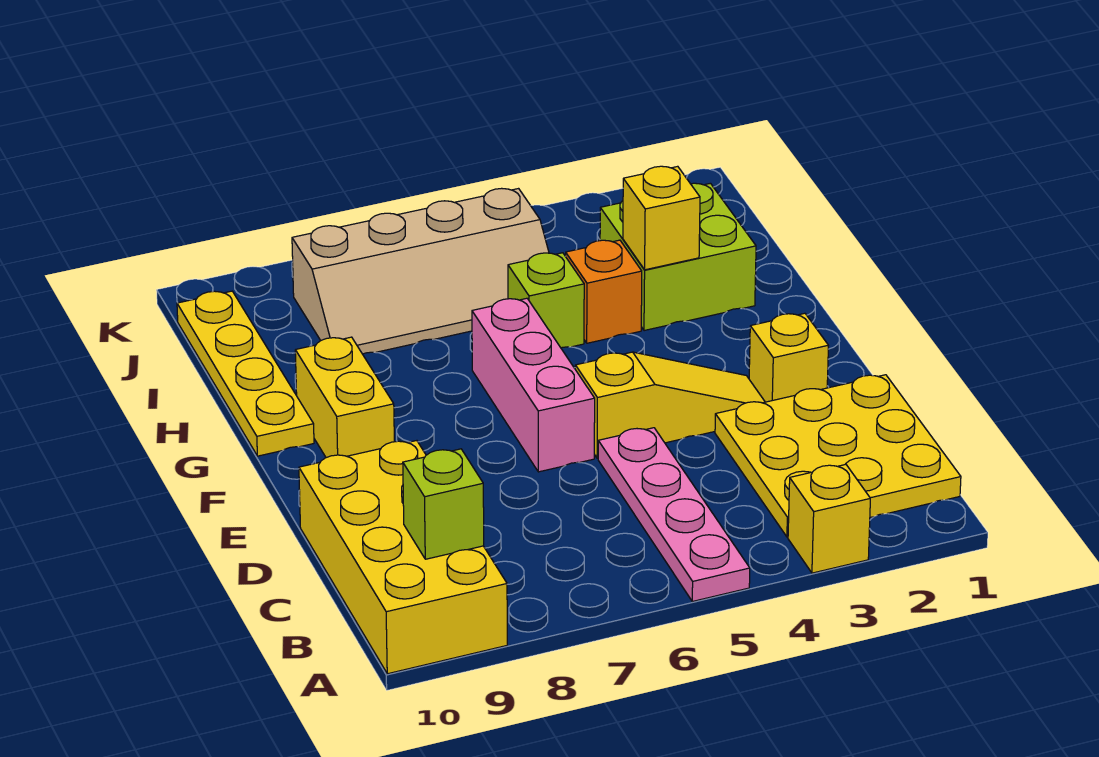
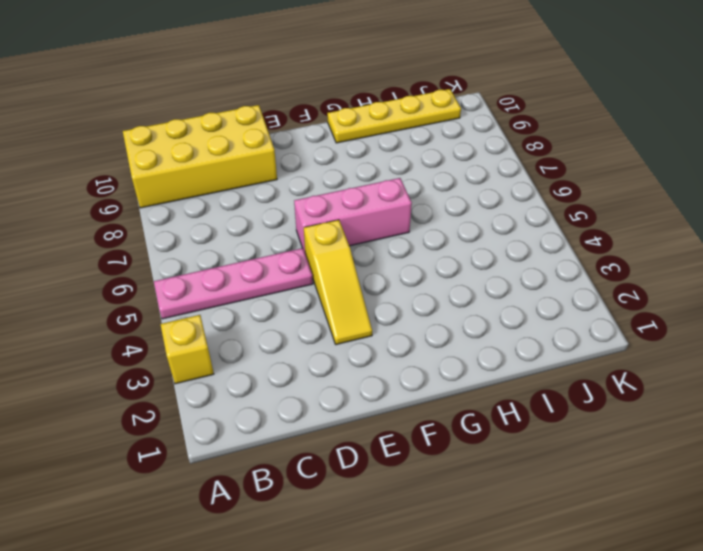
none -> yellow 3x3 plate [715,375,961,537]
none -> yellow 1x1 brick [749,313,828,402]
none -> yellow 1x2 brick [295,337,394,458]

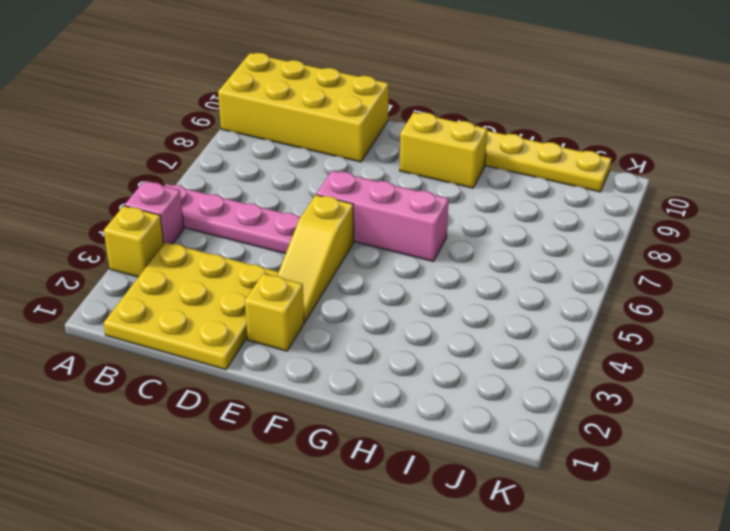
pink 1x1 brick [125,181,184,244] -> none
none -> lime 2x2 brick [600,183,756,331]
none -> orange 1x1 brick [566,240,642,343]
none -> lime 1x1 brick [508,253,584,348]

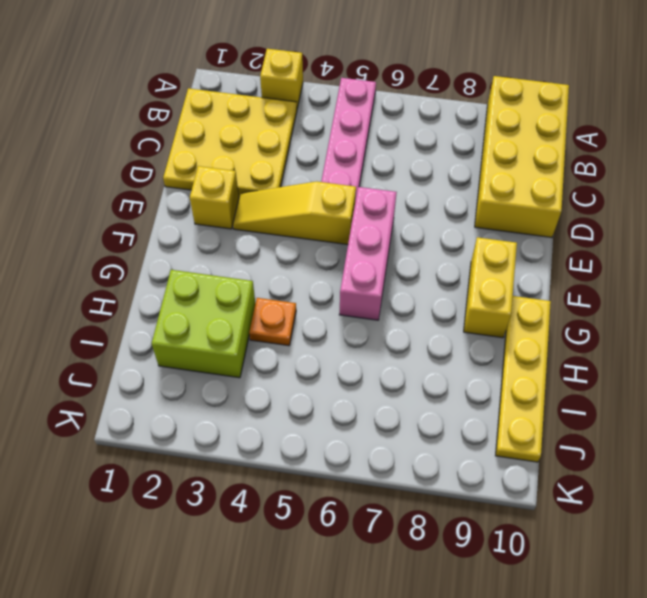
orange 1x1 plate [249,298,296,346] -> orange 1x1 brick [566,240,642,343]
none -> lime 1x1 brick [508,253,584,348]
none -> tan 2x4 slope [292,188,549,354]
none -> lime 1x1 brick [403,449,484,559]

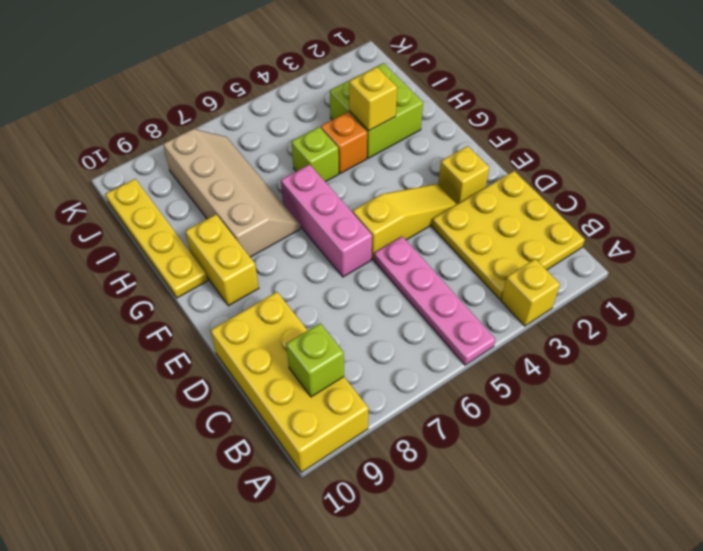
tan 2x4 slope [163,129,300,257] -> tan 2x4 slope turned to [292,188,549,354]

